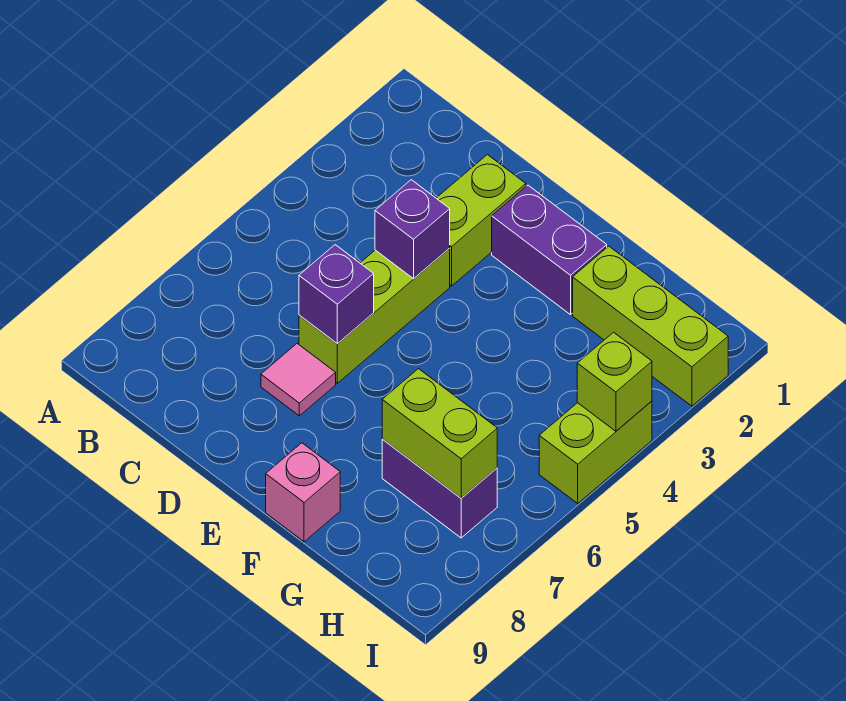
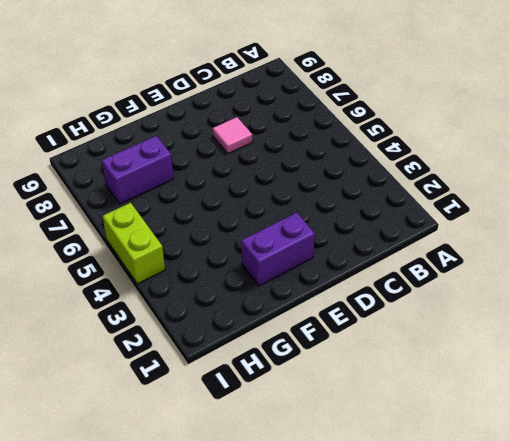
none -> lime 1x2 brick [436,155,526,286]
none -> lime 1x3 brick [299,249,450,383]
none -> pink 1x1 brick [266,443,340,542]

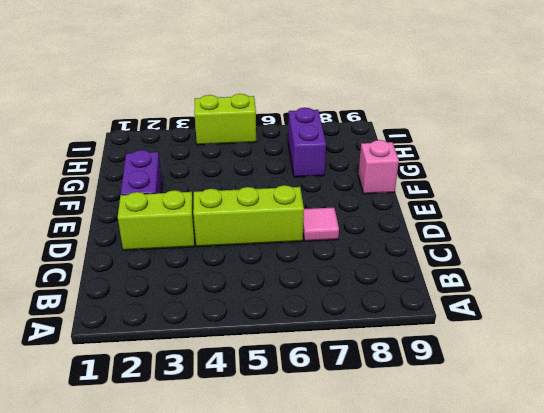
none -> lime 1x3 brick [573,246,728,406]
none -> purple 1x1 brick [375,180,450,279]
none -> purple 1x1 brick [299,245,374,343]

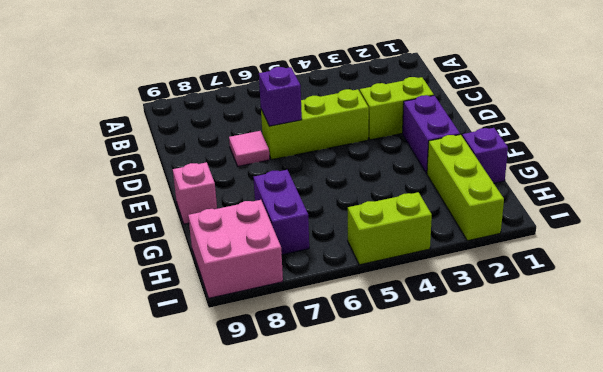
purple 1x1 brick [462,128,508,183] -> purple 1x1 brick moved to [375,180,450,279]
pink 2x2 brick [188,200,283,298] -> none
none -> lime 1x2 brick [382,369,497,498]
none -> lime 1x1 brick [577,332,652,431]

